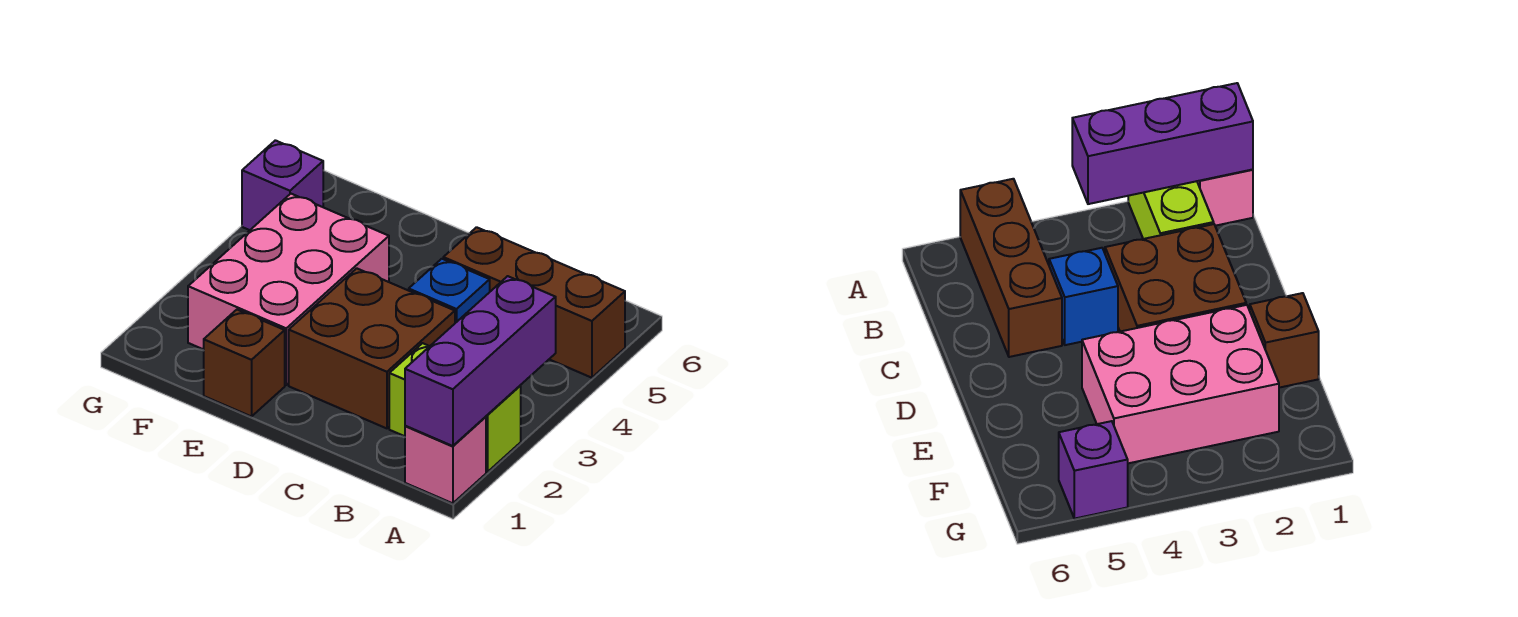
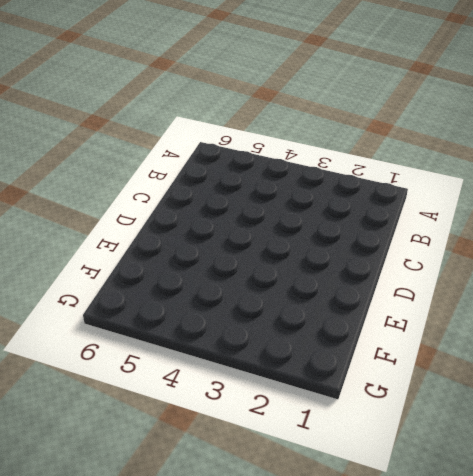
none -> pink 1x1 brick [405,417,486,503]
none -> lime 1x2 brick [389,343,521,472]

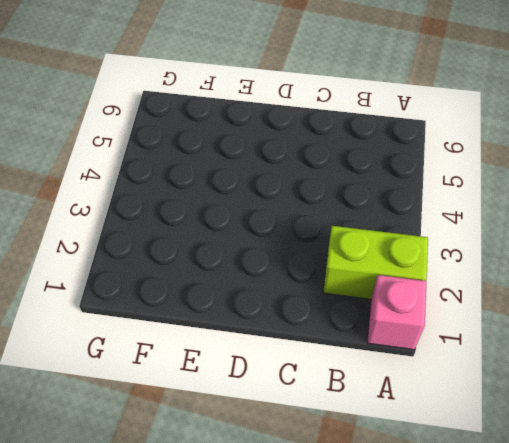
none -> brown 1x3 brick [443,227,625,378]
none -> brown 2x2 brick [289,268,455,428]

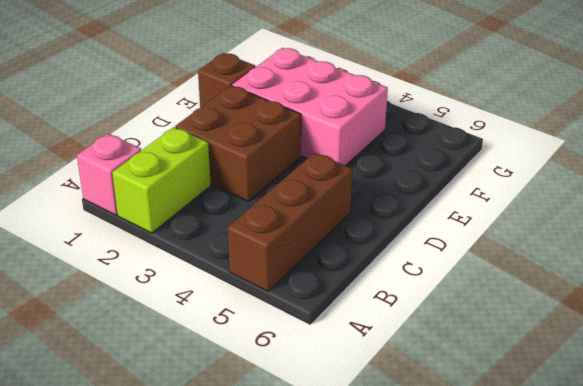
none -> blue 1x1 brick [409,259,490,323]
none -> purple 1x1 brick [242,140,324,230]

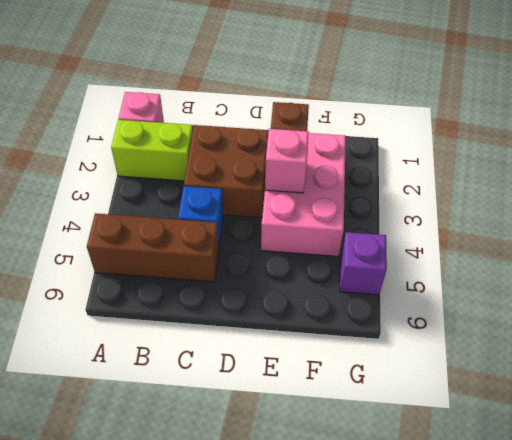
pink 1x1 brick [265,129,309,193] -> none
none -> purple 1x3 brick [405,276,556,446]

